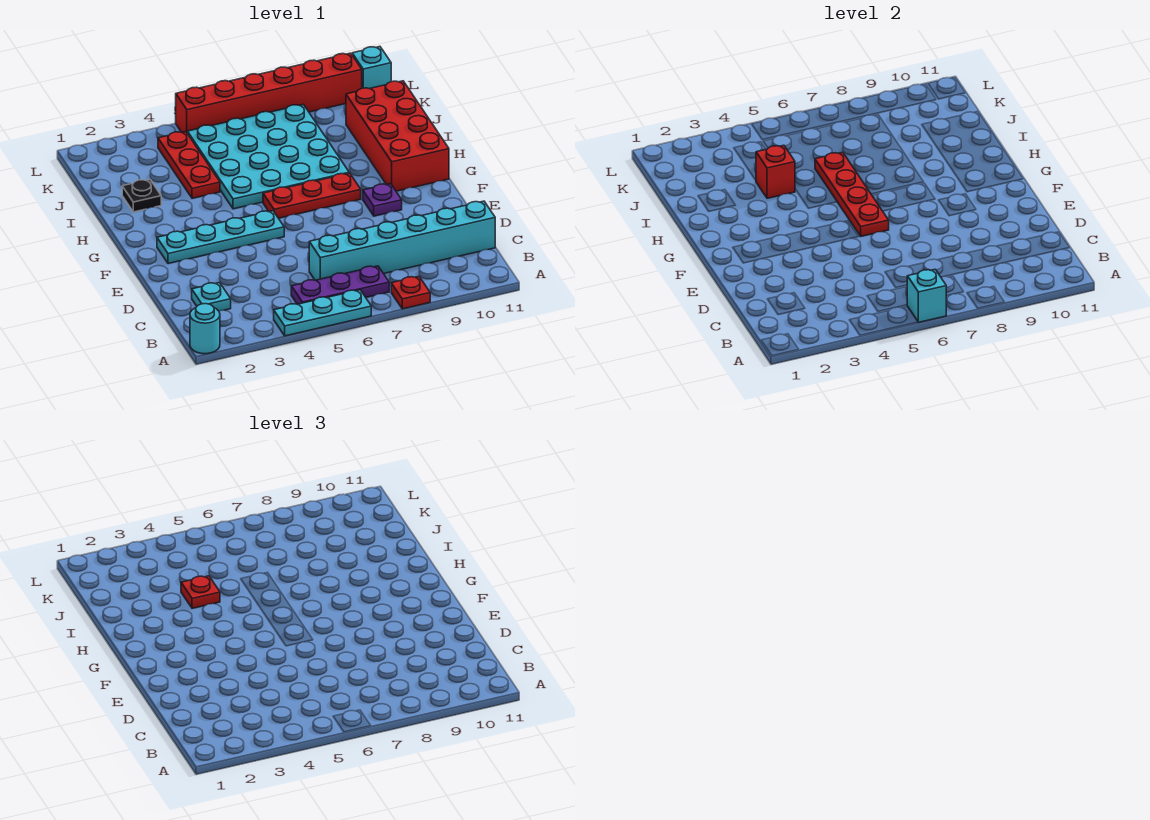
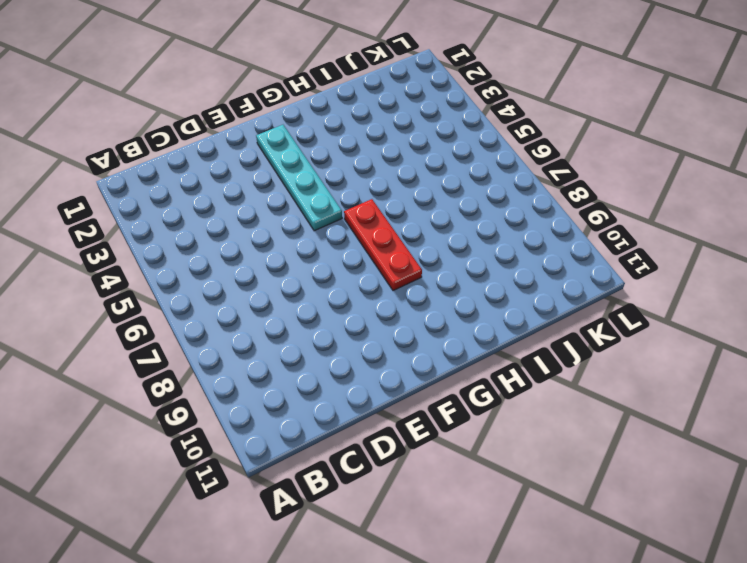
none -> cyan 1x1 round brick [190,304,220,354]
none -> cyan 1x3 plate [274,290,371,336]
none -> red 1x1 plate [391,276,430,309]

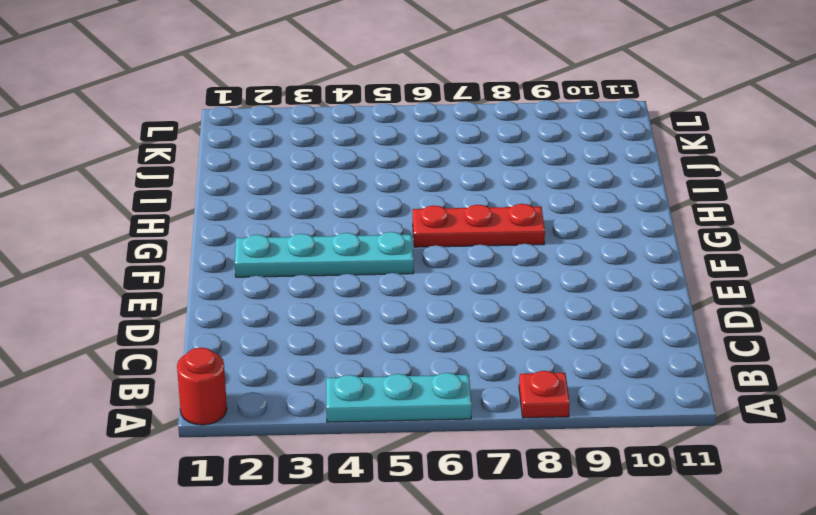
red 1x1 round brick [177,347,227,425] -> cyan 1x1 round brick [190,304,220,354]
none -> purple 1x3 plate [291,266,389,304]
none -> cyan 1x1 plate [192,283,231,311]
none -> cyan 1x6 brick [309,201,495,280]

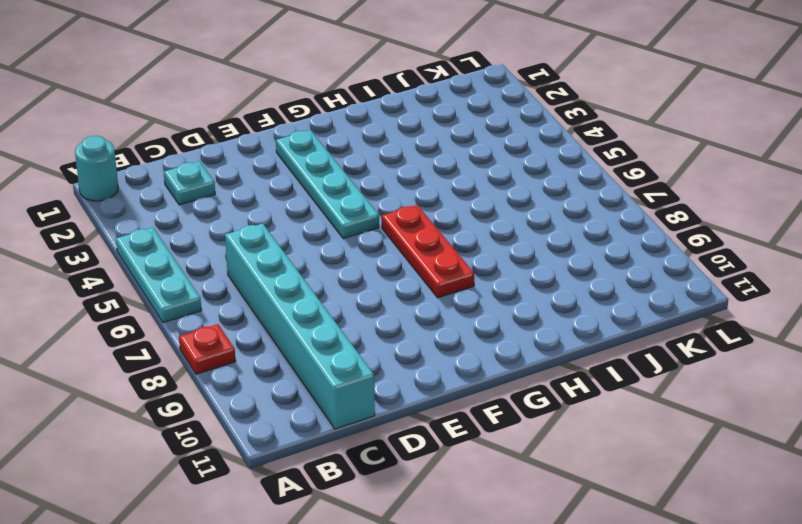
none -> purple 1x3 plate [291,266,389,304]
none -> purple 1x1 plate [363,184,402,216]
none -> red 2x4 brick [346,81,449,191]

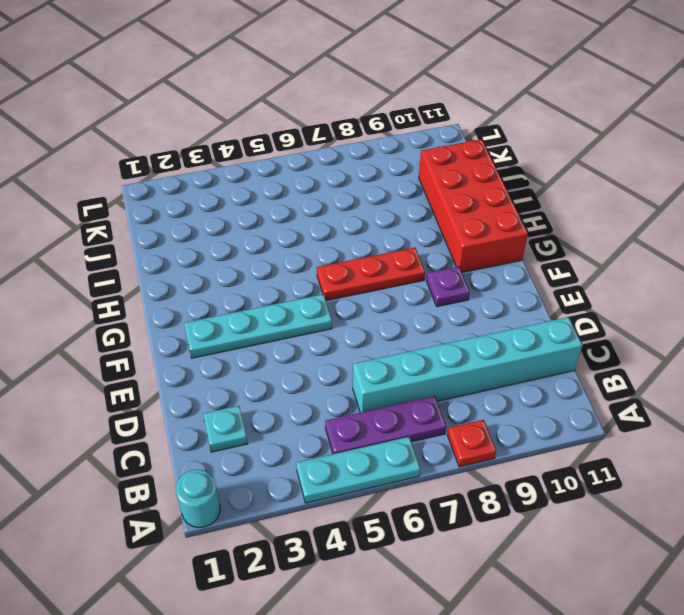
none -> cyan 4x4 plate [187,104,349,209]
none -> black 1x1 plate [122,180,161,212]
none -> red 1x3 plate [158,132,220,198]

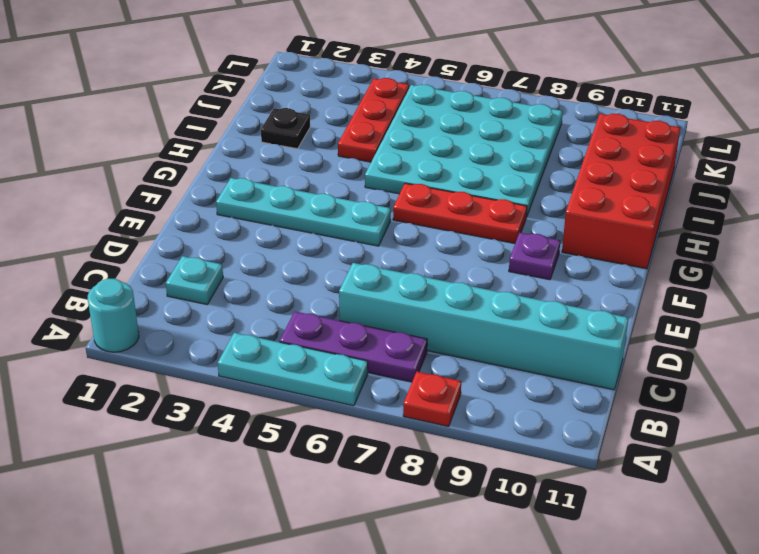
none -> red 1x6 brick [176,53,362,132]
none -> cyan 1x1 brick [352,47,391,89]
none -> cyan 1x1 brick [907,270,946,322]

